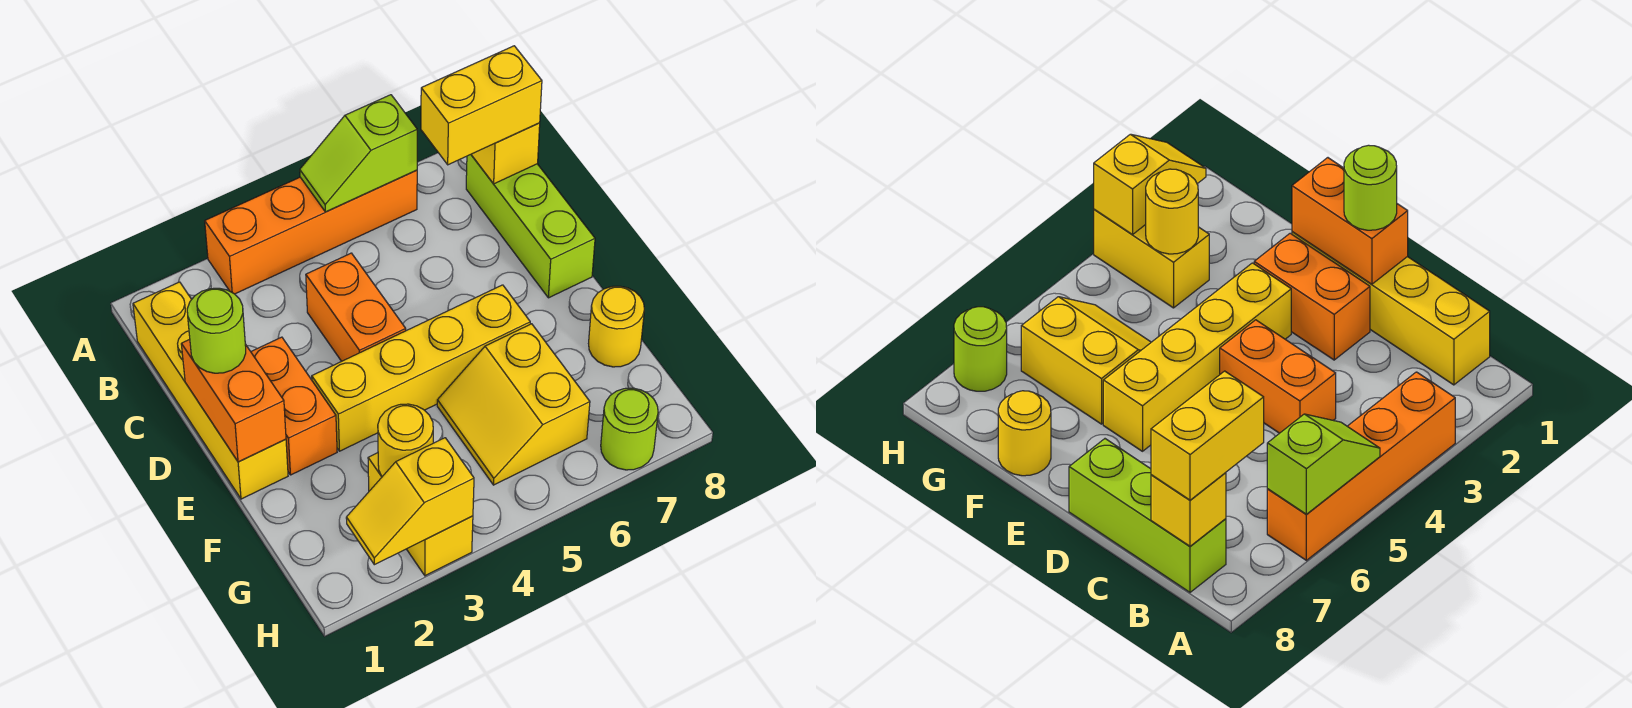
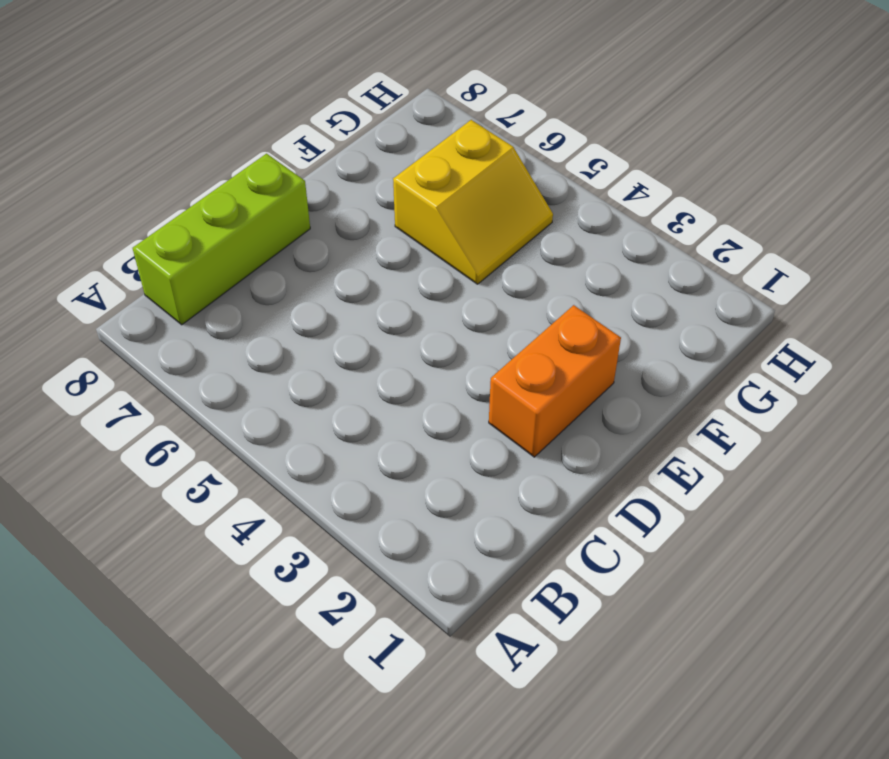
none -> orange 1x4 brick [205,170,417,294]
none -> yellow 1x4 brick [133,282,288,499]
none -> orange 1x2 brick [306,253,406,361]

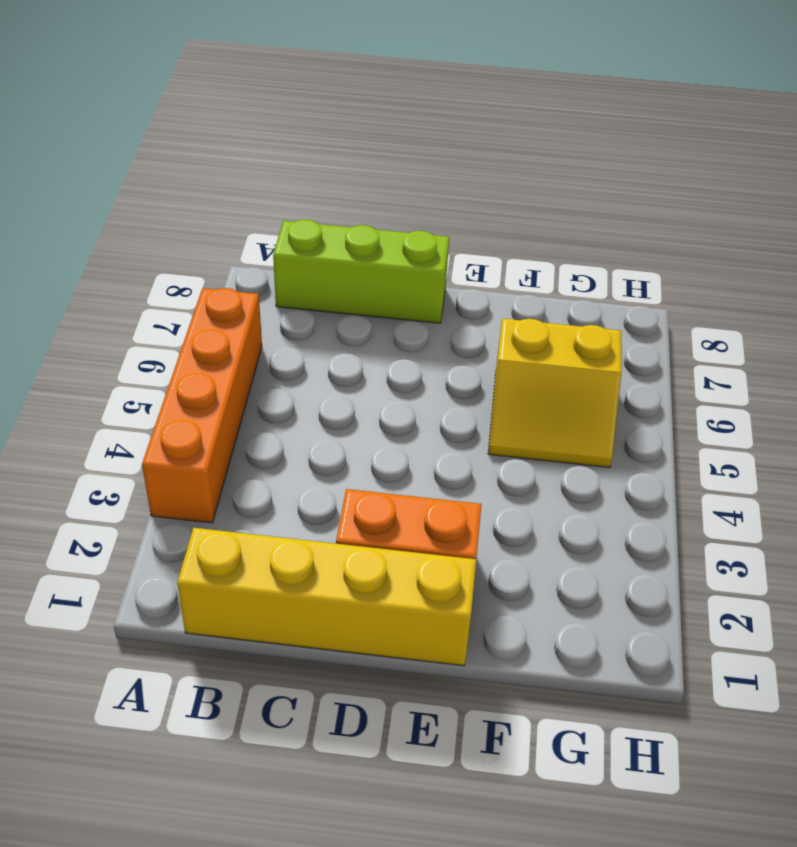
none -> orange 1x2 brick [306,253,406,361]
none -> yellow 1x4 brick [312,285,530,451]
none -> yellow 1x1 round brick [589,286,644,367]

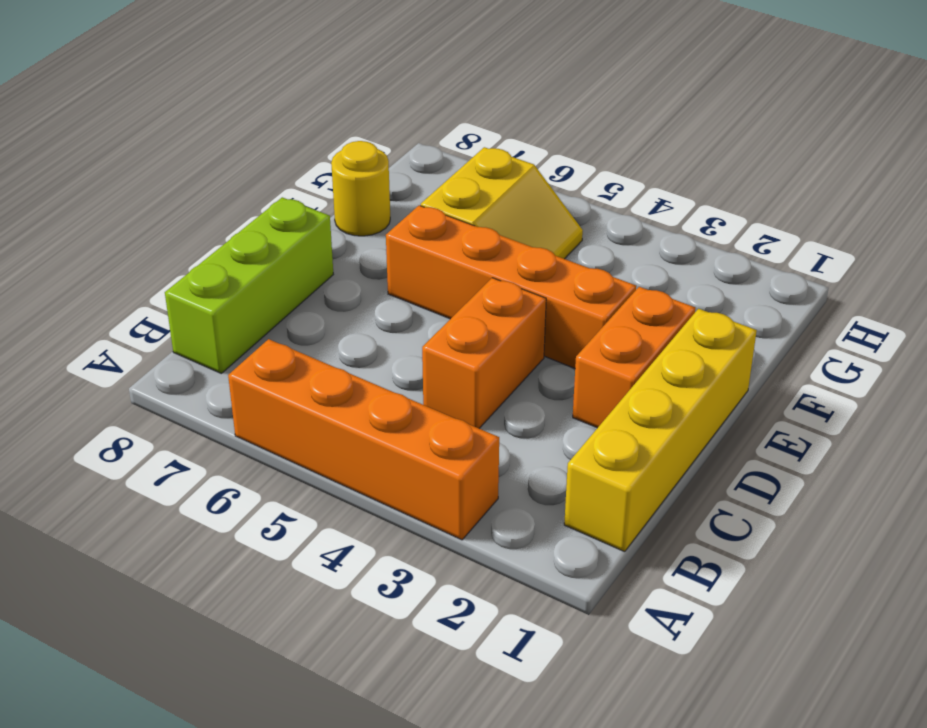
orange 1x4 brick [386,205,636,368] -> yellow 1x4 brick [312,285,530,451]
none -> yellow 1x2 brick [368,453,473,576]
none -> lime 1x1 round brick [601,388,658,470]
none -> lime 1x2 slope [300,95,417,212]

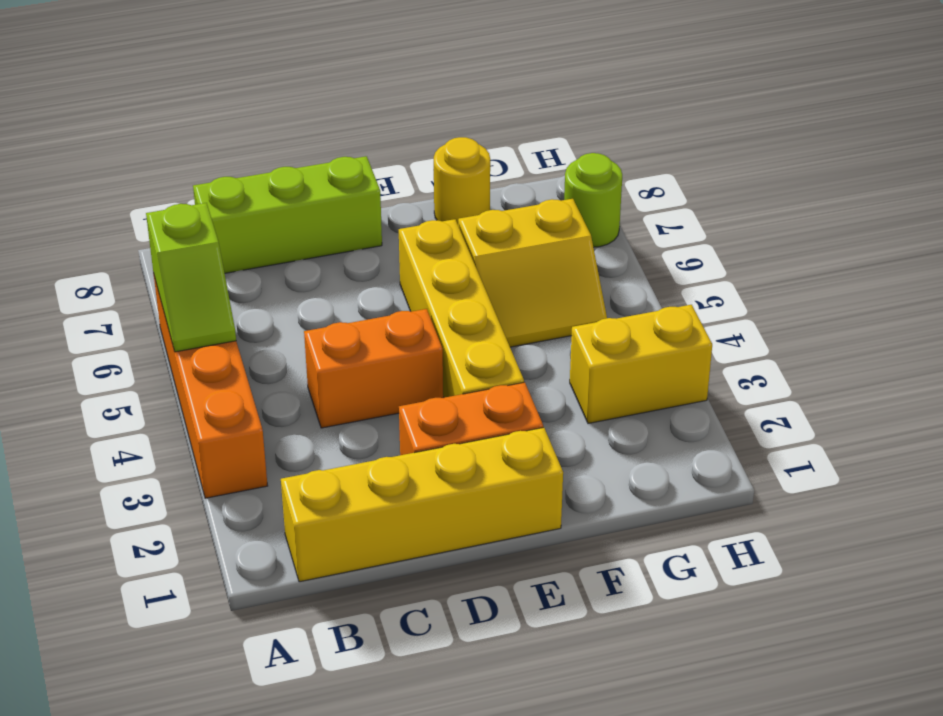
none -> yellow 1x1 brick [471,123,540,184]
none -> orange 1x2 brick [181,339,286,462]
none -> yellow 1x1 round brick [378,404,433,477]

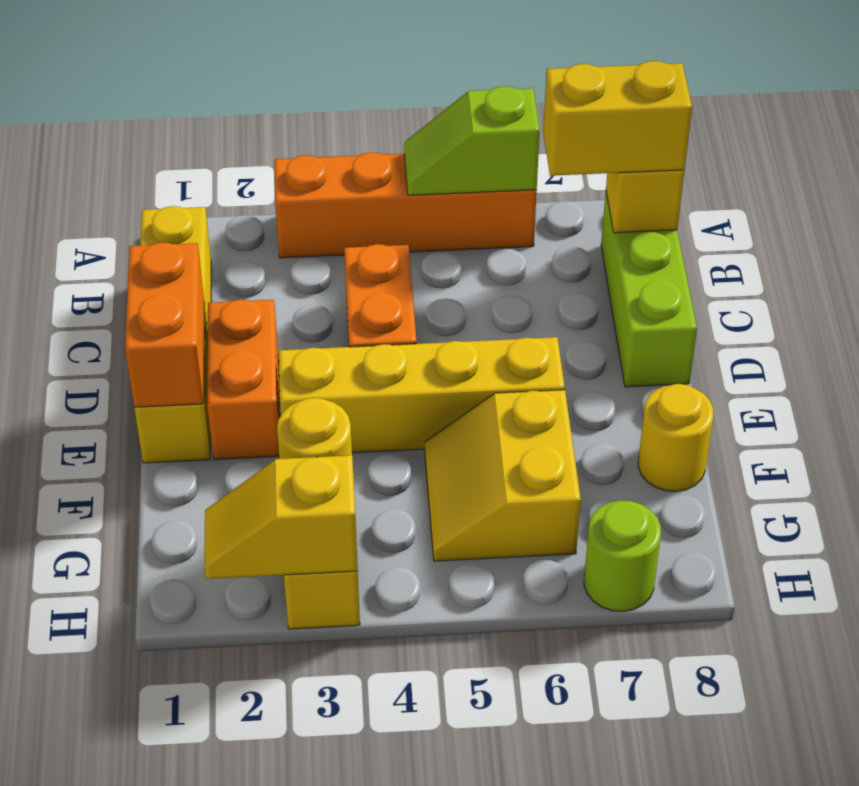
none -> lime 1x1 round brick [187,288,246,373]

